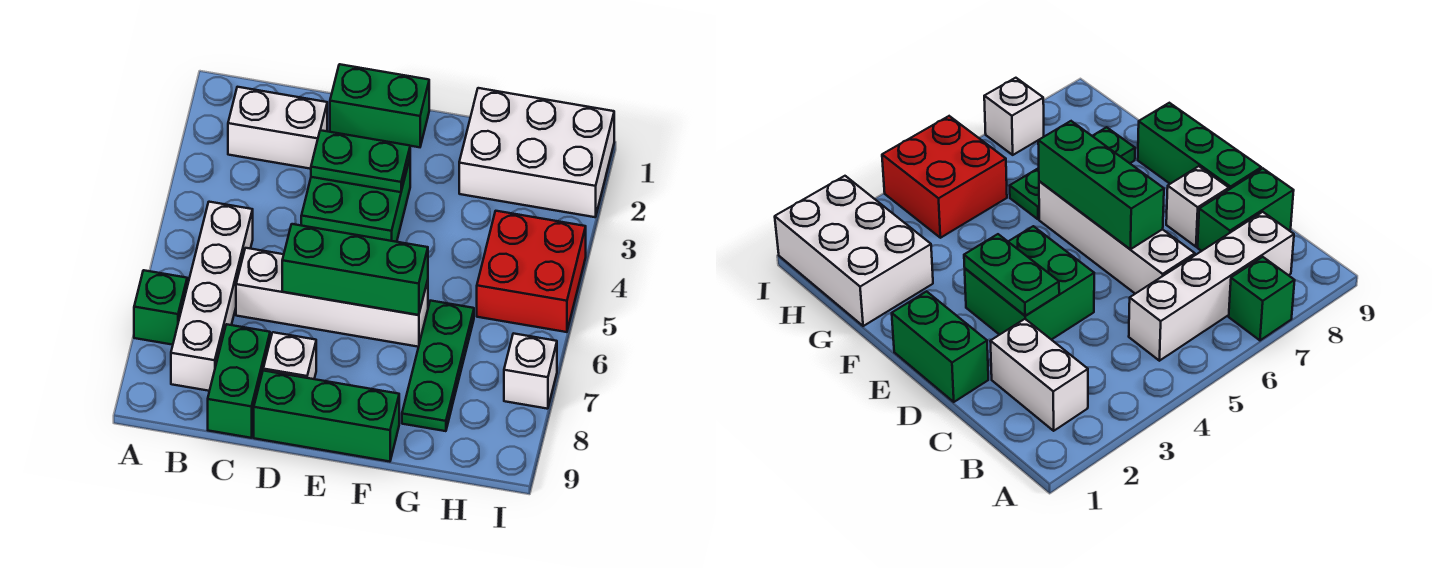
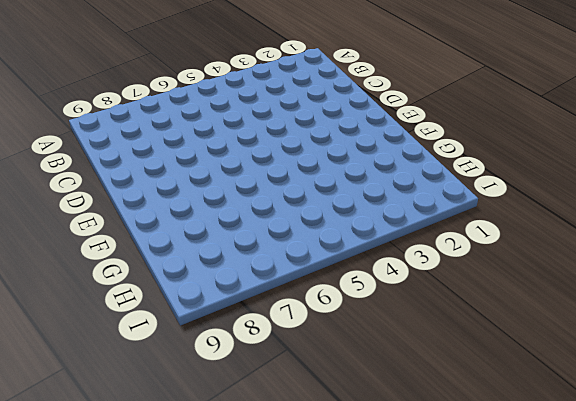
none -> green 1x1 brick [134,270,187,345]
none -> white 1x2 brick [228,87,327,169]
none -> white 1x4 brick [171,202,253,391]

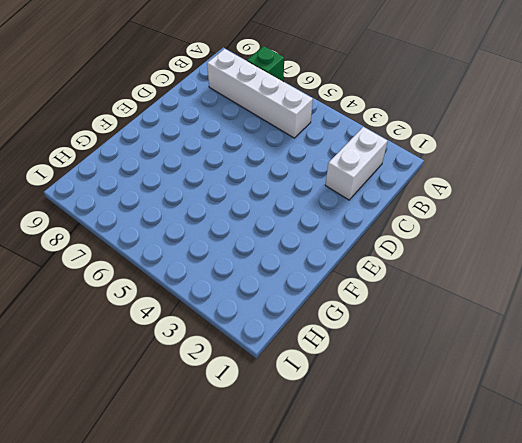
none -> white 1x4 brick [236,248,428,347]
none -> green 1x2 brick [208,324,270,438]
none -> green 1x2 brick [330,64,429,147]

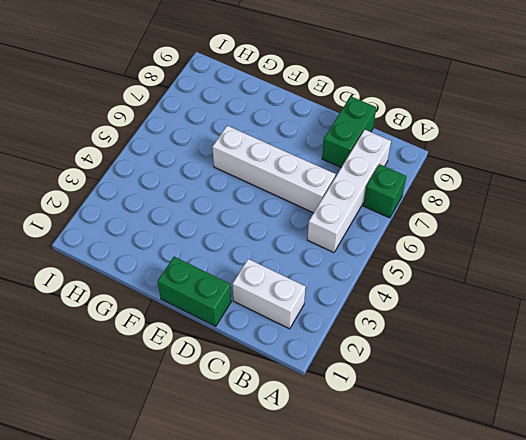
none -> green 2x2 brick [301,159,410,242]
none -> white 1x1 brick [263,332,316,379]
none -> green 1x3 brick [254,371,399,462]

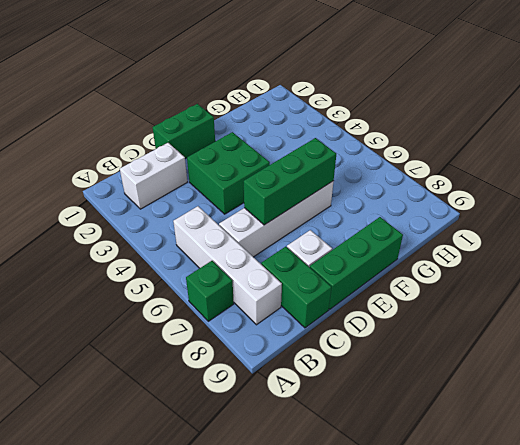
none -> white 2x3 brick [459,88,614,217]
none -> green 1x3 plate [402,301,474,431]
none -> red 2x2 brick [477,211,586,332]

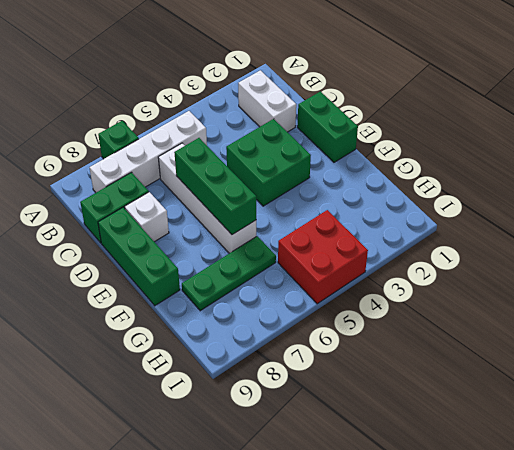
none -> white 2x3 brick [459,88,614,217]
none -> white 1x1 brick [504,333,557,409]
none -> green 1x2 plate [311,130,410,192]

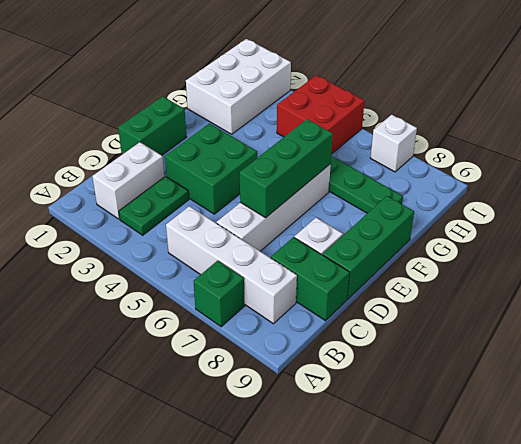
green 1x2 plate [119,176,189,235] -> green 1x2 plate moved to [311,130,410,192]

